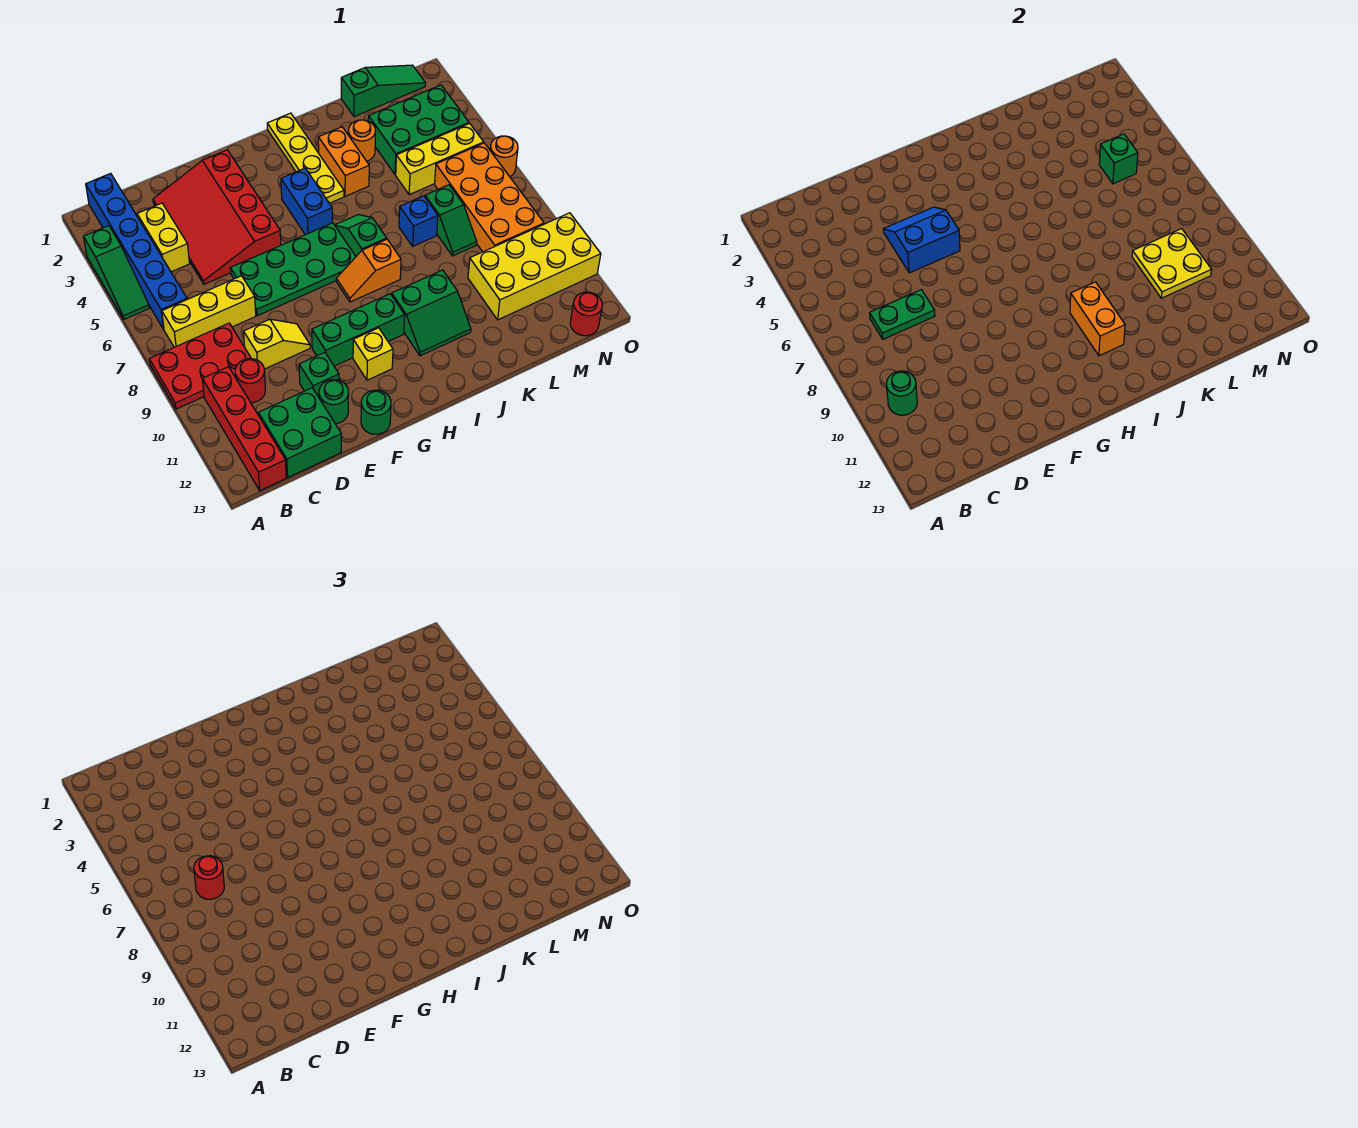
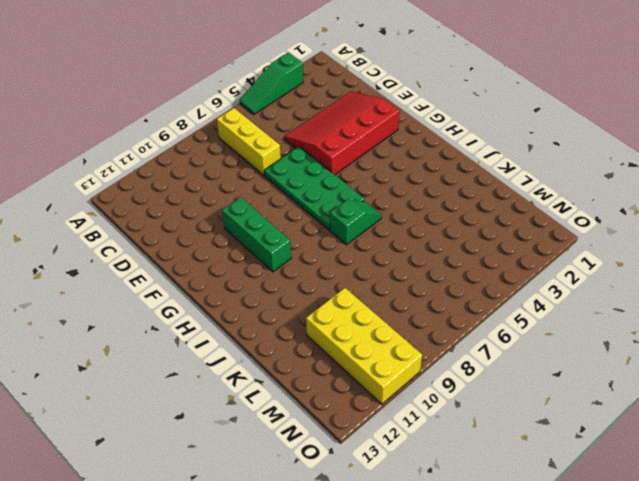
none -> red 2x3 plate [149,323,251,409]
none -> blue 1x6 brick [86,173,187,329]
none -> red 1x4 brick [202,367,286,491]
none -> yellow 1x2 brick [137,203,190,272]

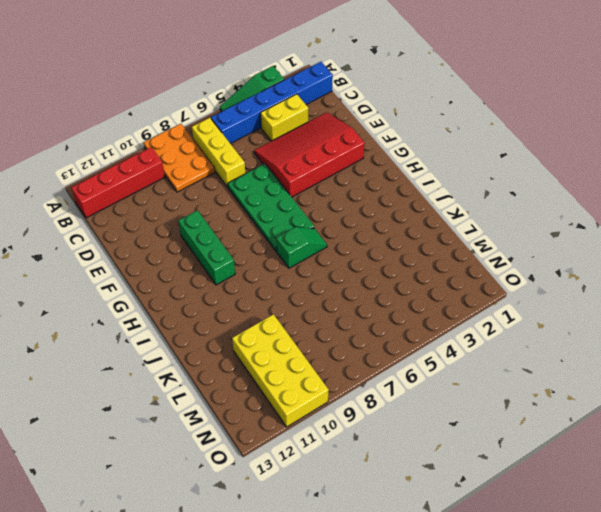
orange 2x3 plate [144,124,215,192] -> red 2x3 plate [149,323,251,409]
none -> red 1x1 round brick [235,359,265,403]
none -> green 2x2 brick [258,388,341,477]
none -> yellow 1x2 slope [244,319,310,369]
none -> green 1x1 brick [299,352,339,397]

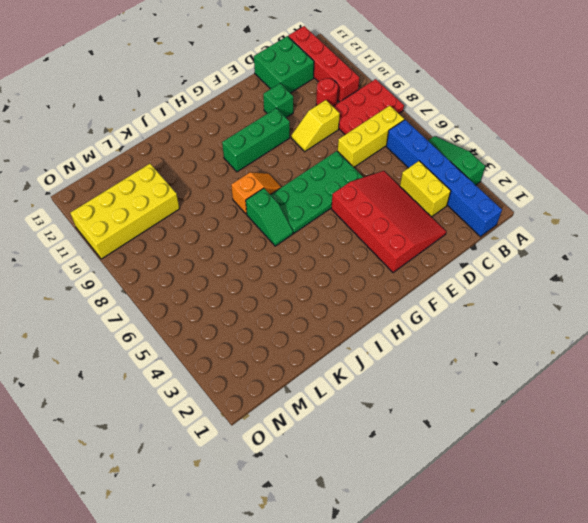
none -> green 1x1 round brick [319,380,349,424]
none -> green 1x1 round brick [361,390,391,434]
none -> yellow 1x1 brick [353,328,393,380]
none -> blue 1x2 brick [281,168,332,235]

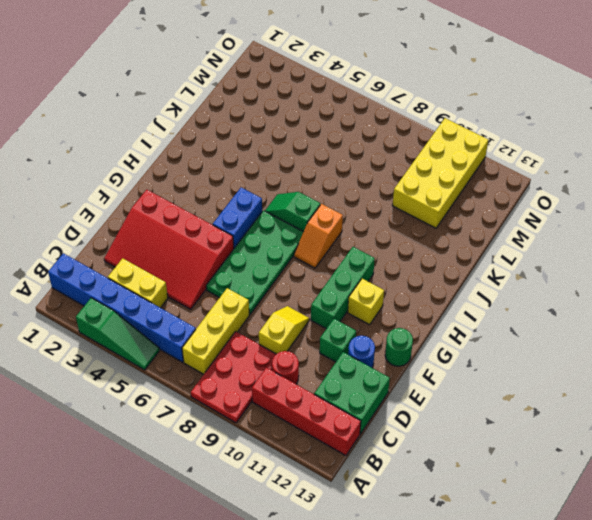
blue 1x1 round brick [348,336,375,368] -> green 1x1 round brick [319,380,349,424]
blue 1x2 brick [213,188,262,248] -> blue 1x2 brick turned to [281,168,332,235]
none -> yellow 1x4 plate [267,113,344,203]
none -> green 2x2 slope [392,270,471,356]
none -> orange 1x2 brick [318,127,369,196]
none -> orange 1x1 round brick [348,120,376,161]

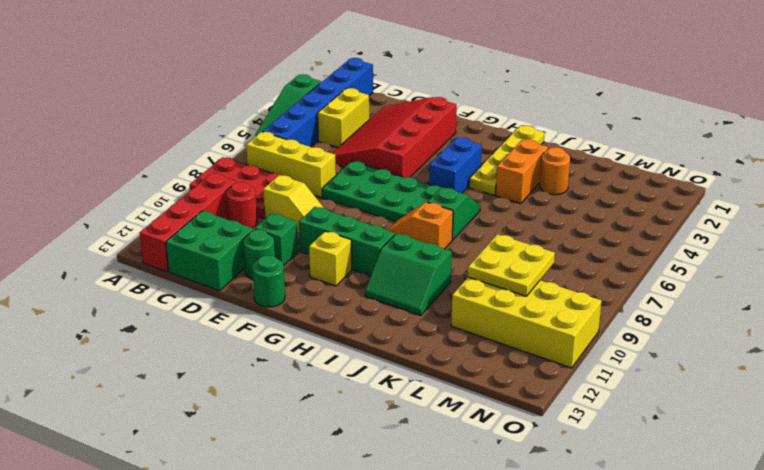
none -> blue 1x1 brick [399,196,438,246]
none -> green 1x3 slope [341,65,426,117]
none -> green 2x3 brick [368,85,469,175]
none -> yellow 1x3 brick [396,123,484,195]

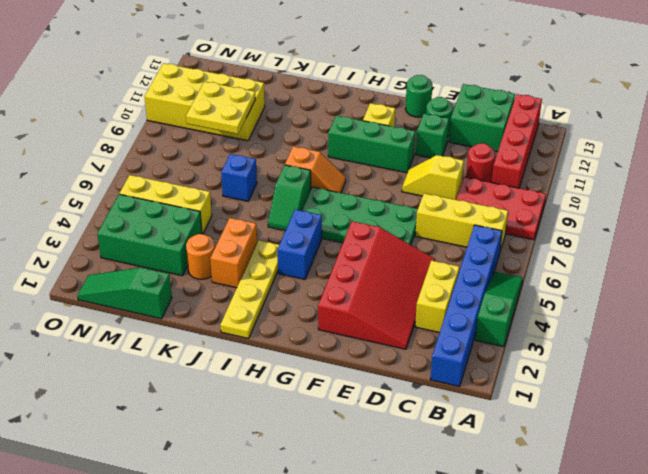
none -> green 2x2 slope [392,270,471,356]
none -> green 1x2 slope [425,185,477,256]
none -> orange 2x4 brick [435,143,544,252]
none -> red 1x1 round brick [570,292,602,336]

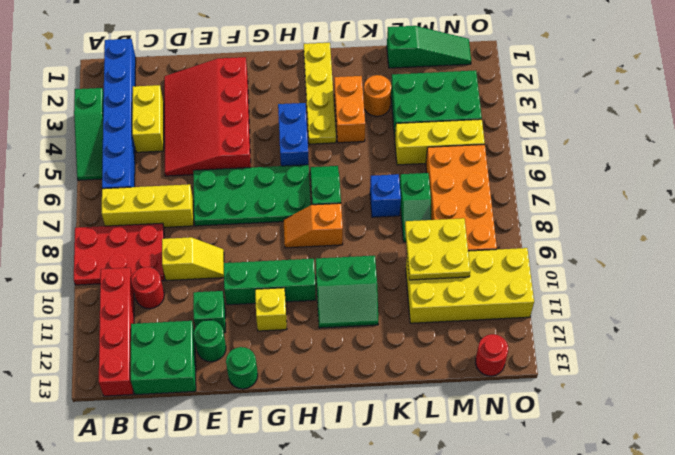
none -> orange 1x1 round brick [490,136,518,177]
none -> green 1x1 round brick [887,371,917,415]
none -> green 1x2 plate [870,290,935,339]
none -> blue 2x2 slope [883,207,960,273]

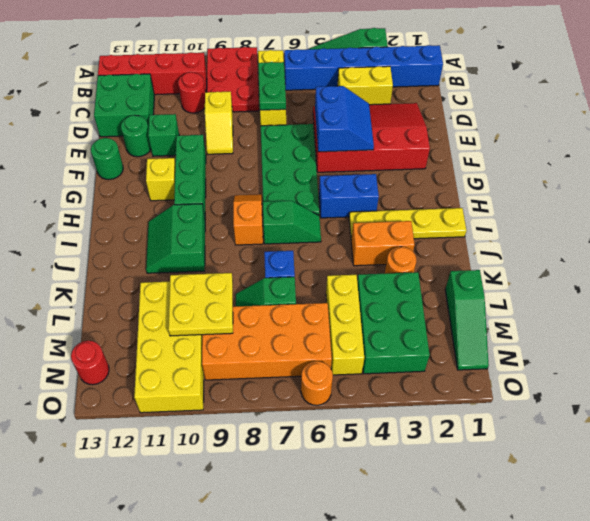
none -> green 1x1 round brick [887,371,917,415]
none -> orange 1x2 brick [1070,282,1125,356]
none -> green 1x1 brick [1099,134,1138,184]
none -> red 1x1 round brick [194,856,224,899]

